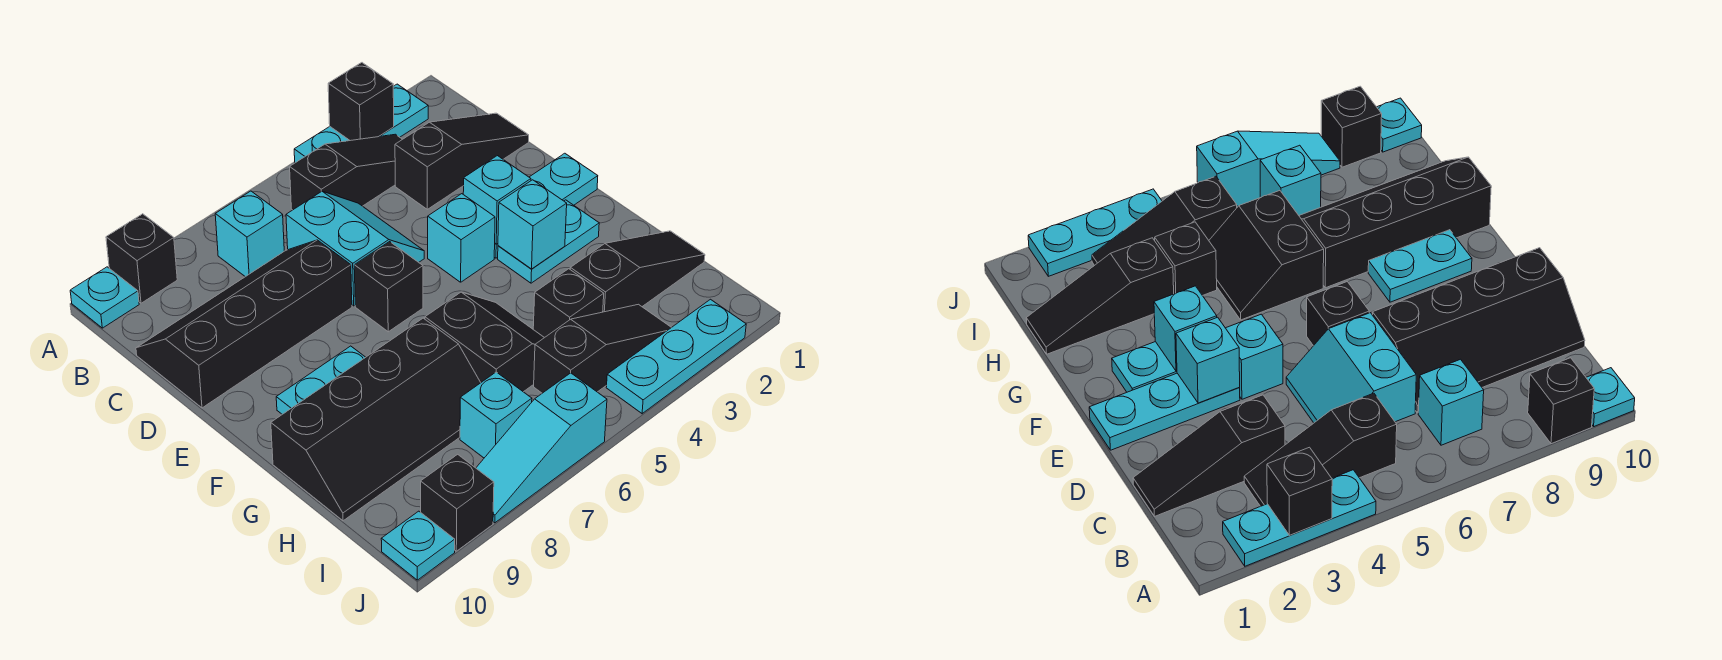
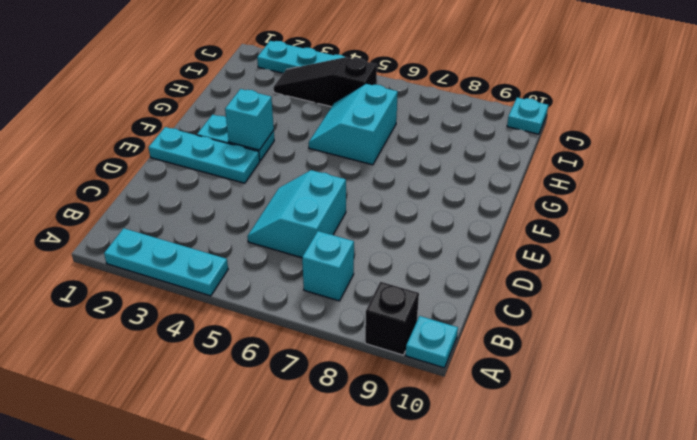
cyan 2x2 slope [309,84,398,165] -> black 2x2 slope [425,292,544,392]
none -> black 1x3 slope [290,134,402,210]
none -> black 1x3 slope [395,113,529,209]
none -> black 2x4 slope [136,240,352,408]

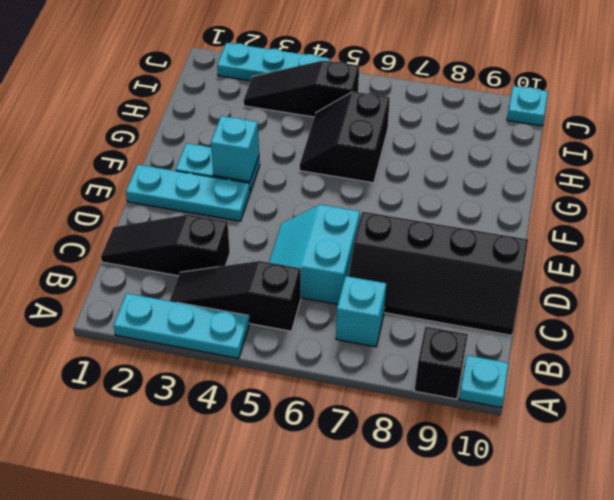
none -> cyan 1x1 brick [428,194,495,282]
none -> black 1x1 brick [354,242,423,332]
none -> cyan 1x2 plate [276,346,366,414]

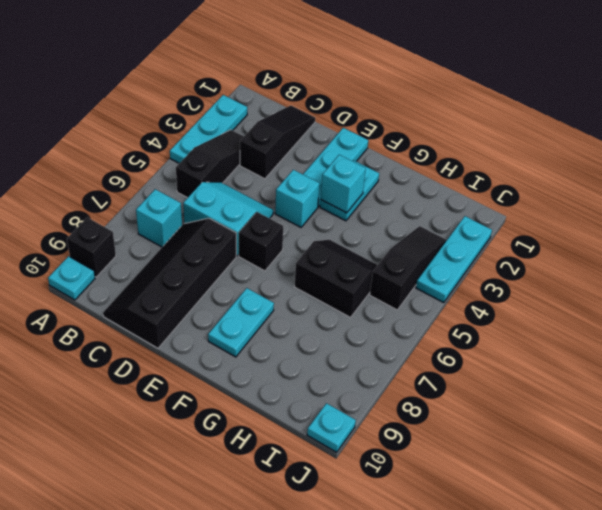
none -> black 2x4 slope [271,318,481,521]
none -> black 1x3 slope [570,231,705,312]
none -> black 1x1 brick [533,269,604,338]

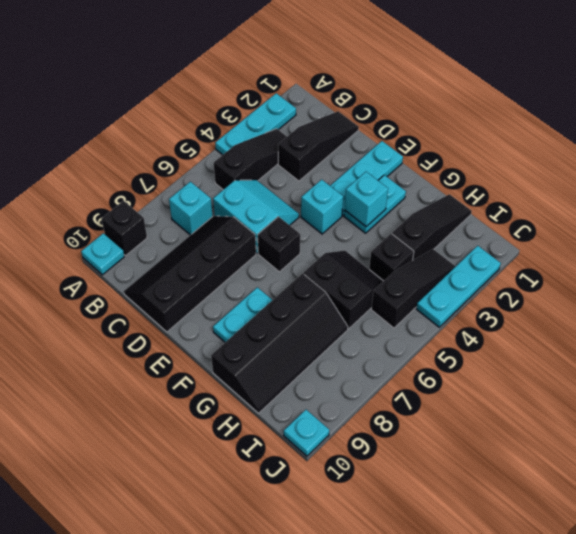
none -> cyan 1x1 brick [460,372,532,458]
none -> cyan 1x3 slope [476,373,607,523]
none -> black 1x1 brick [421,454,494,551]

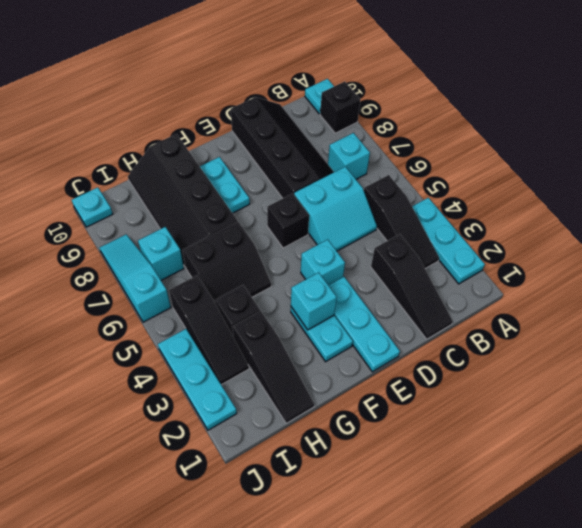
none -> black 1x1 brick [421,454,494,551]
none -> black 1x1 brick [328,63,394,141]
none -> cyan 1x1 brick [463,156,531,244]

